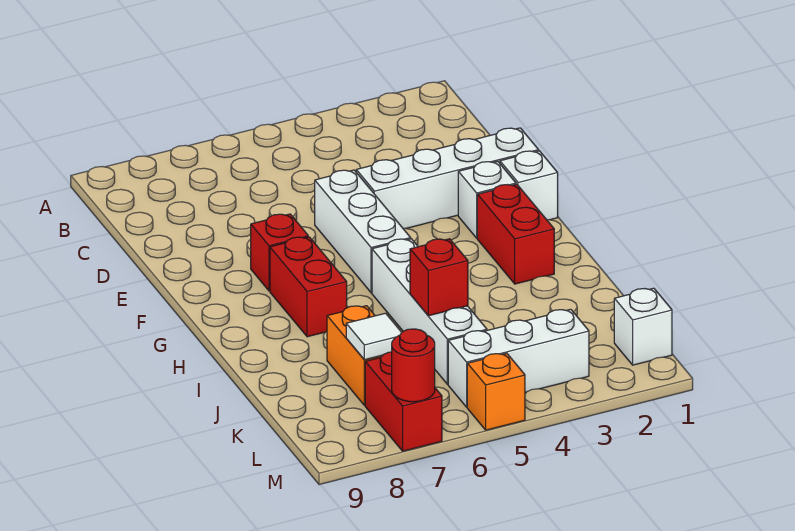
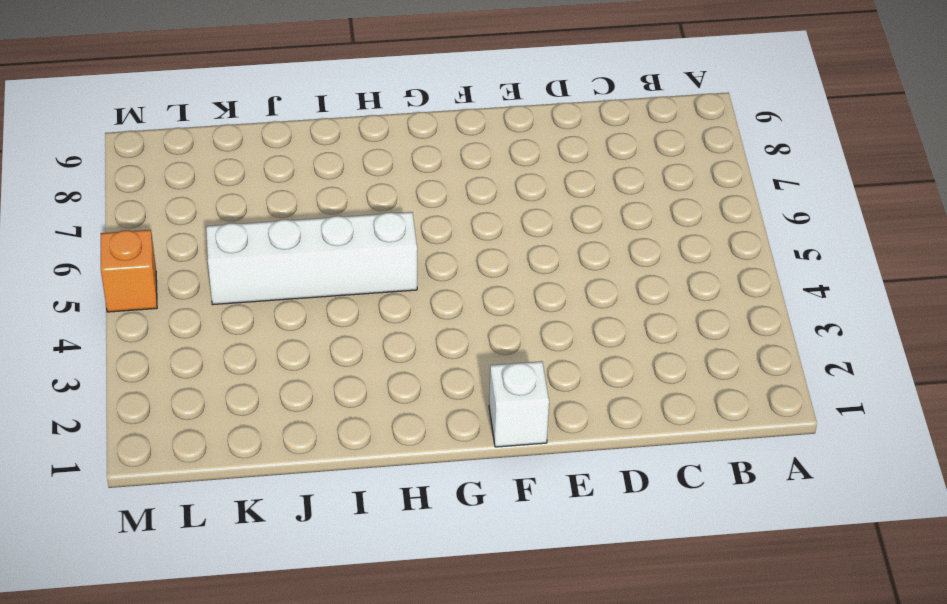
none -> white 1x4 brick [356,128,539,229]
none -> white 1x3 brick [315,170,411,293]
none -> white 1x1 brick [458,161,516,238]

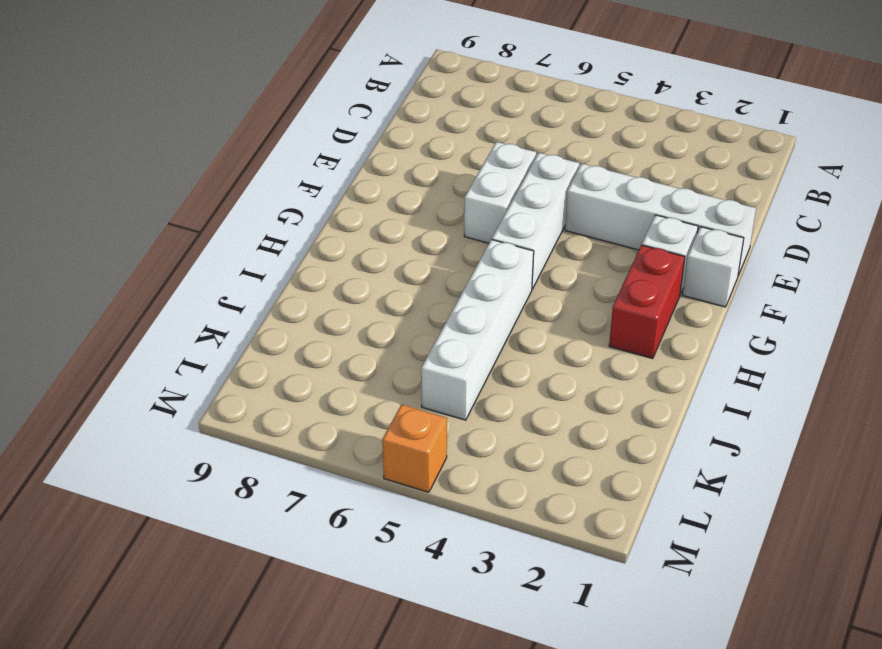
white 1x2 brick [464,142,536,243] -> none
none -> red 1x1 brick [251,214,308,291]
none -> red 1x2 brick [270,237,347,337]
none -> orange 1x2 brick [327,306,382,405]

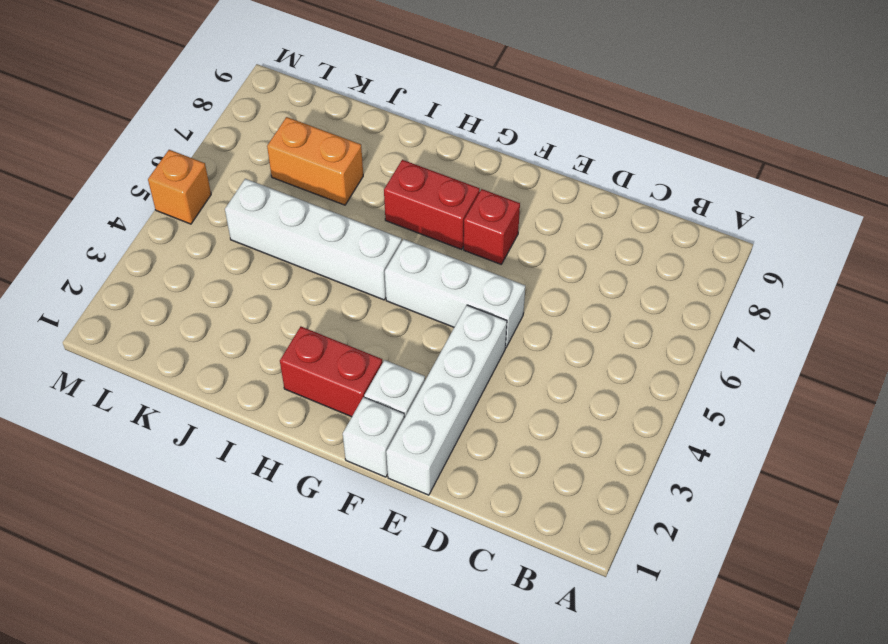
none -> white 1x1 brick [614,288,672,365]
none -> white 1x3 brick [448,309,589,407]
none -> red 1x2 brick [365,352,442,451]

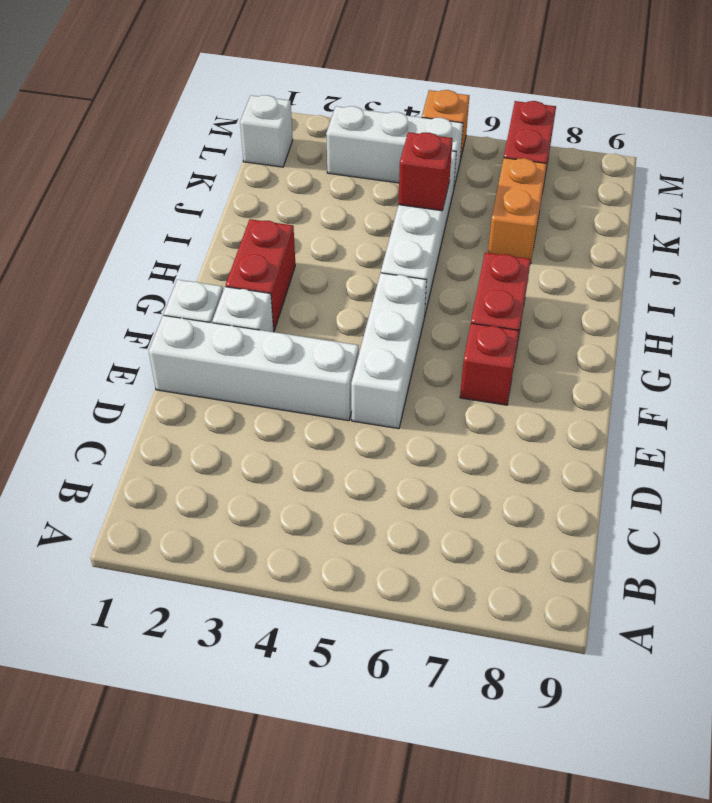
none -> white 1x1 tile [346,313,402,360]
none -> red 1x1 round brick [392,329,435,402]

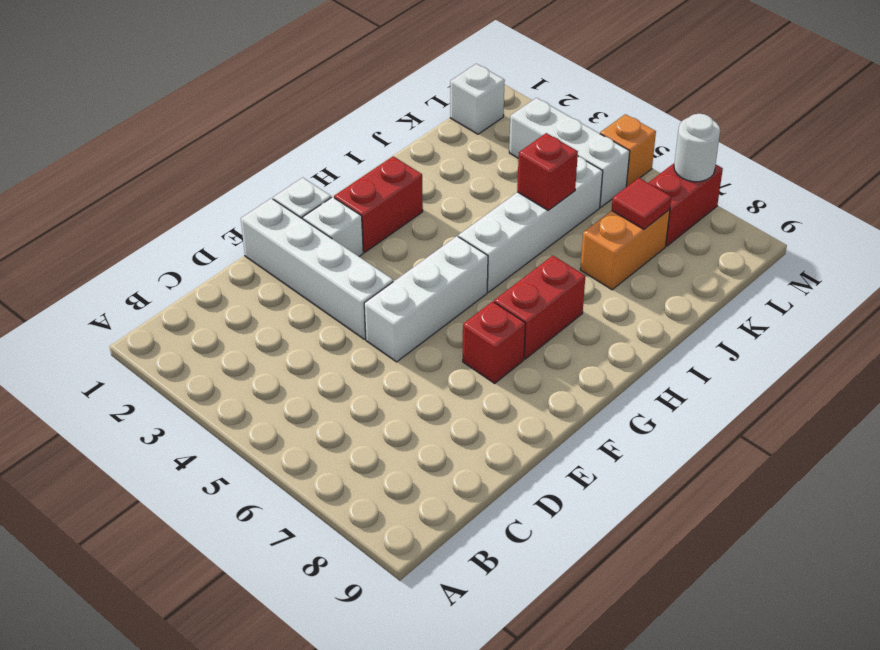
red 1x1 tile [612,178,671,229] -> white 1x1 tile [346,313,402,360]
white 1x1 round brick [674,114,720,182] -> red 1x1 round brick [392,329,435,402]

